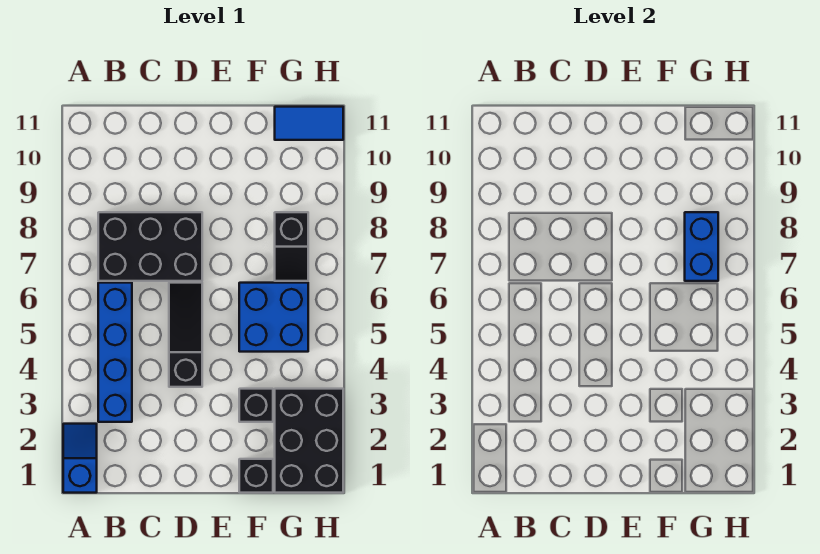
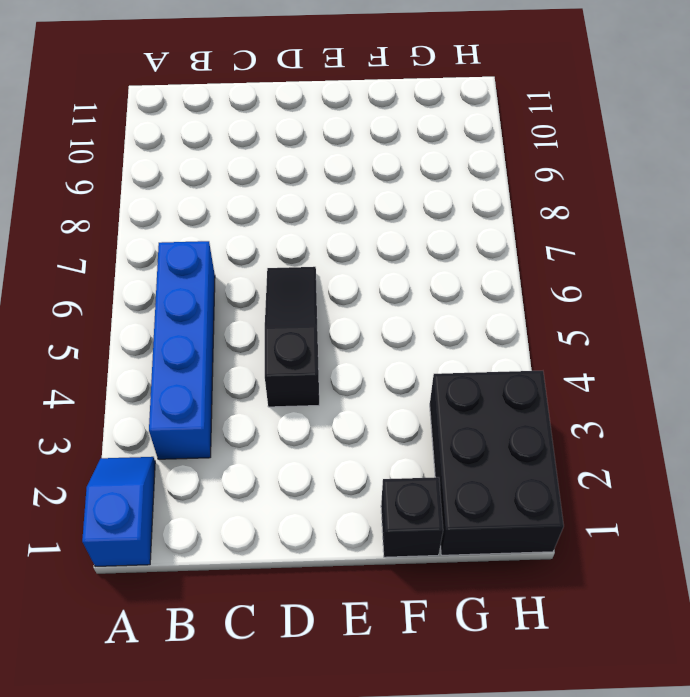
none -> black 2x3 brick [98,212,202,281]
none -> black 1x1 brick [239,389,273,422]

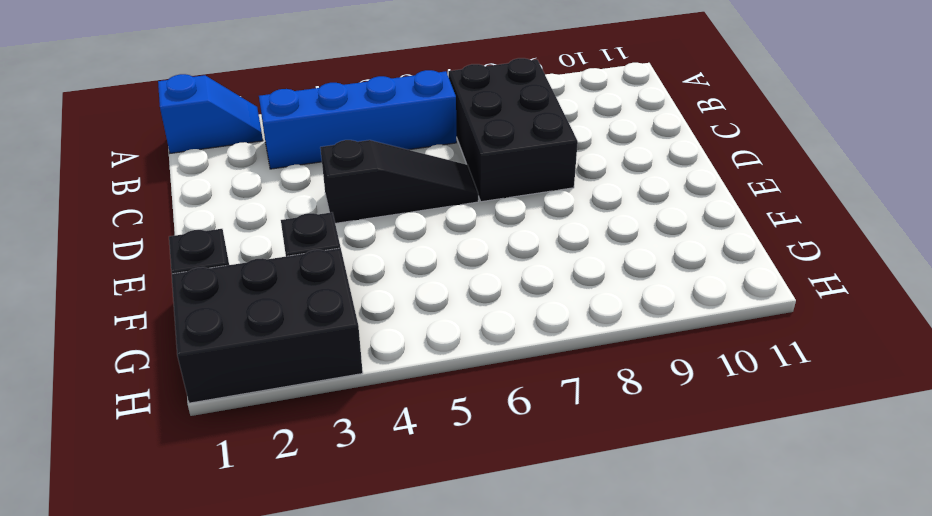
none -> blue 2x2 brick [239,283,308,352]
none -> black 1x2 slope [275,212,308,281]

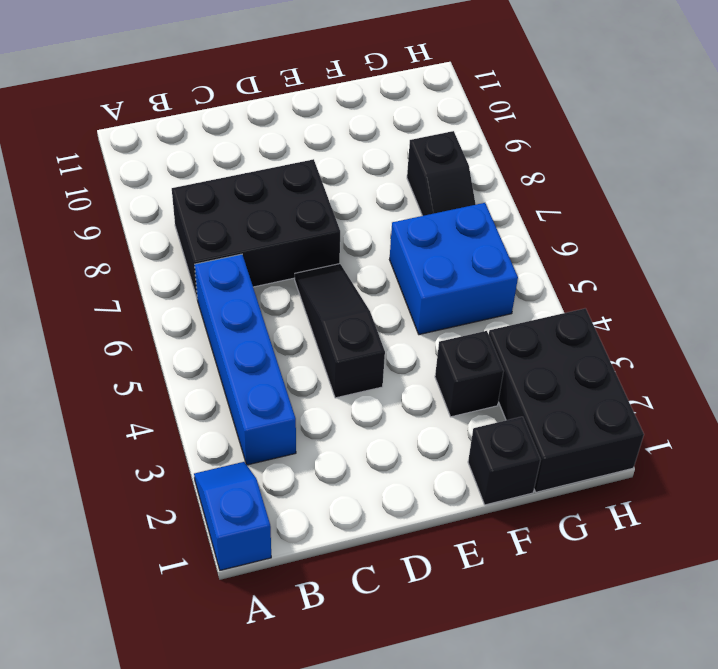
none -> blue 1x2 tile [275,107,343,140]
none -> blue 1x2 brick [685,212,718,281]

